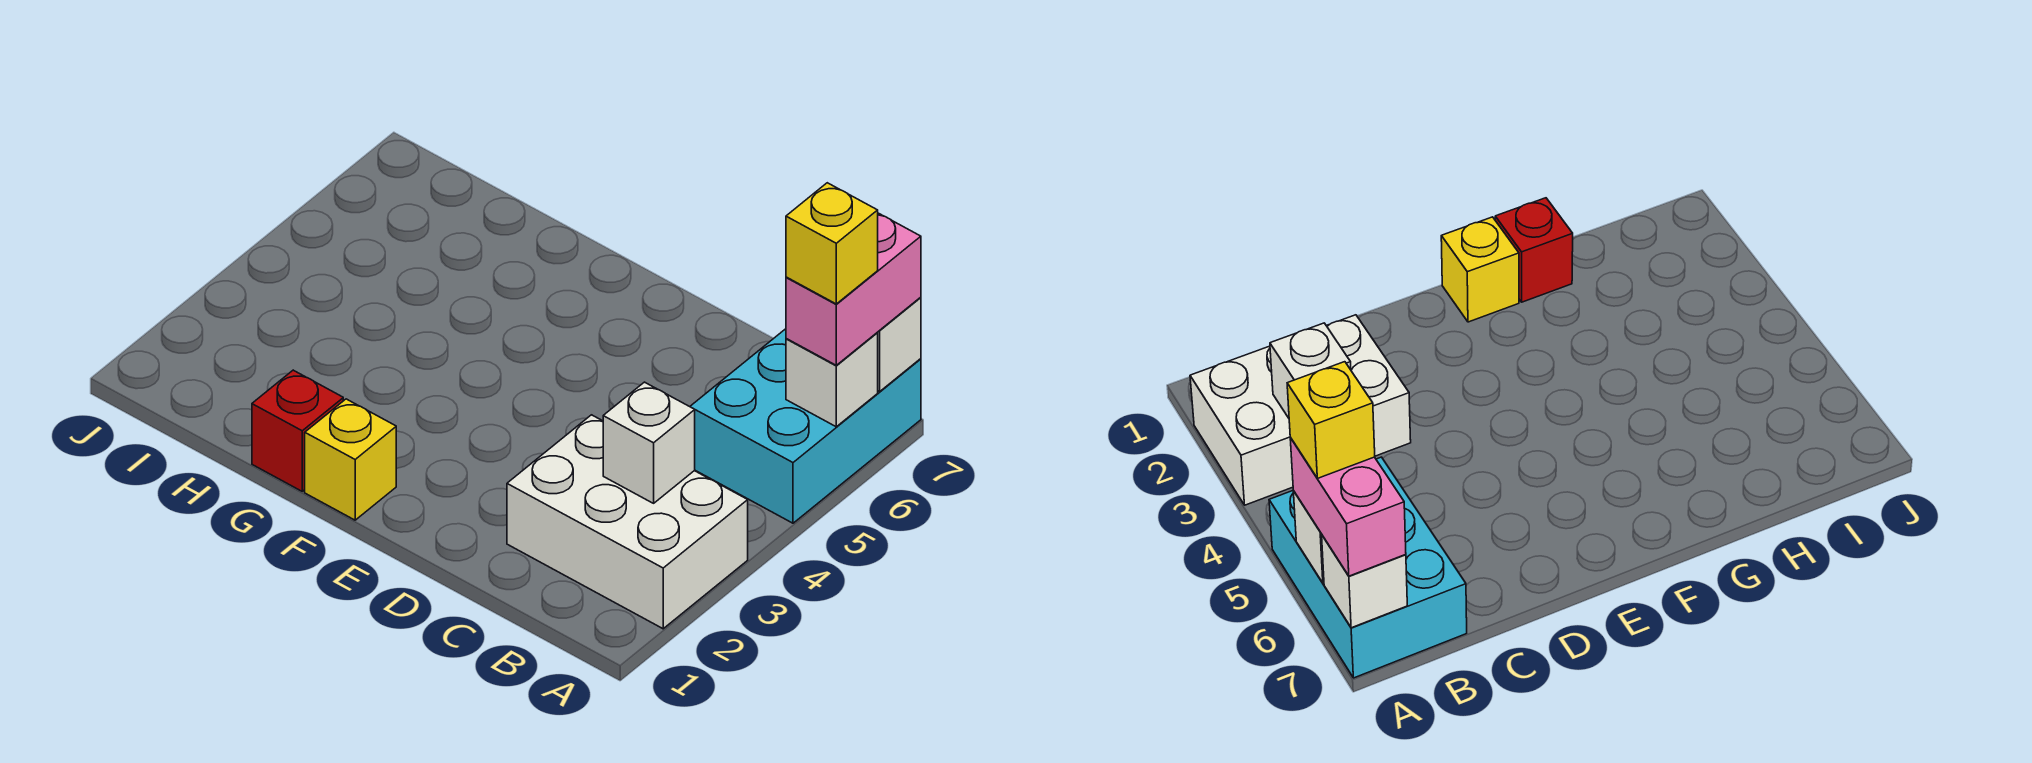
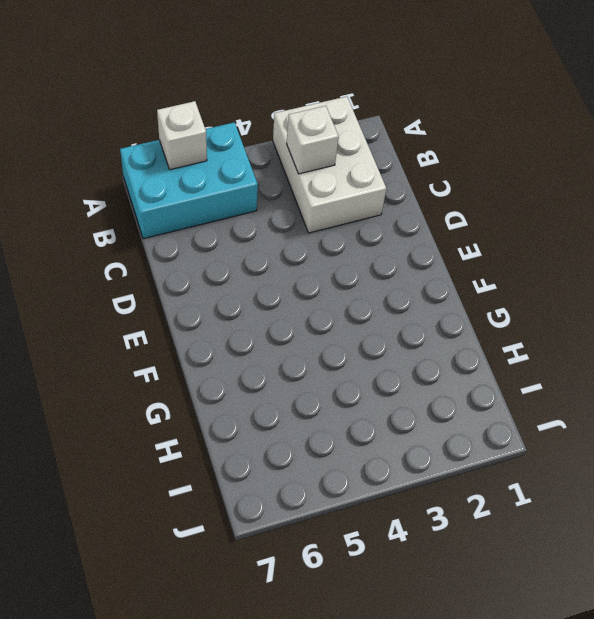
none -> yellow 1x1 brick [305,399,396,520]
none -> red 1x1 brick [252,370,343,491]

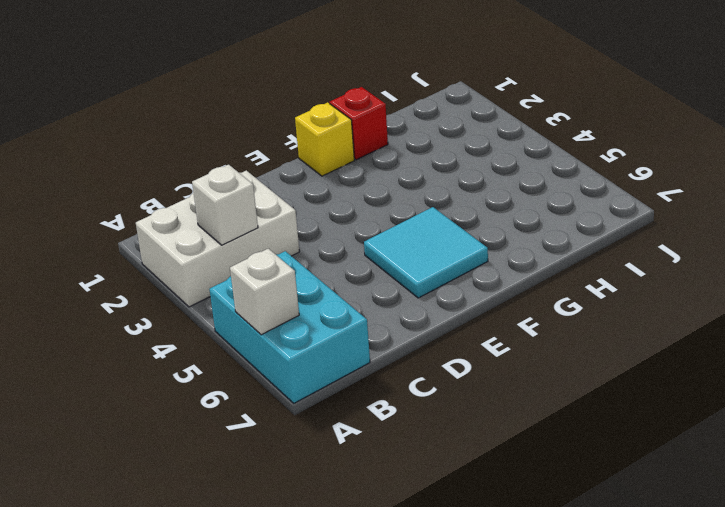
cyan 2x2 tile [364,207,488,298] -> none
none -> white 1x1 brick [877,297,921,392]
none -> pink 1x2 brick [786,213,921,365]

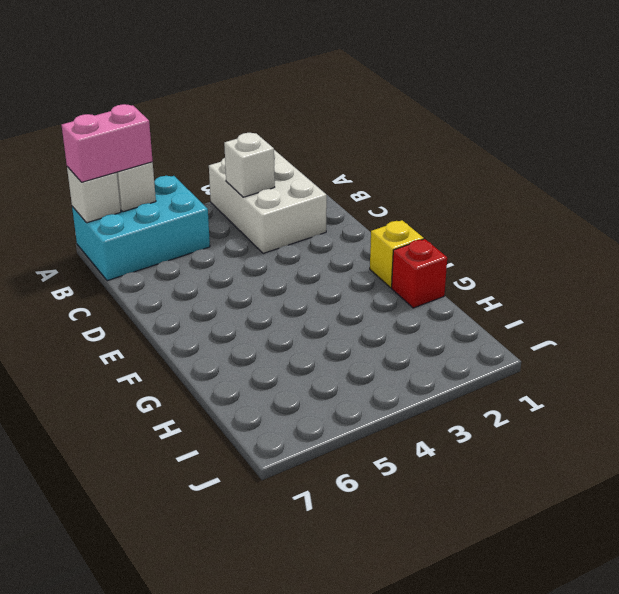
none -> yellow 1x1 brick [786,183,878,304]

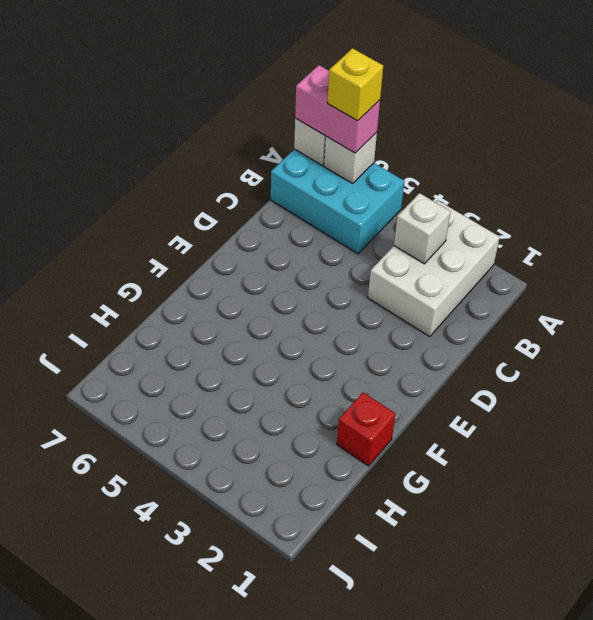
none -> yellow 1x1 brick [305,399,396,520]

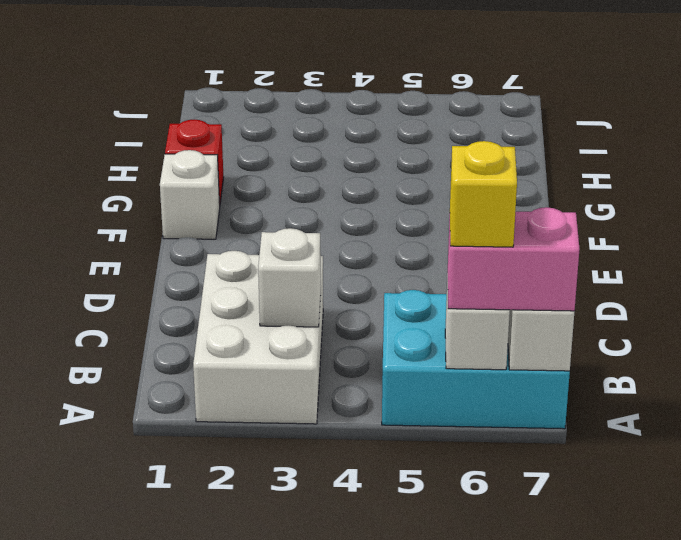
white 1x1 brick [160,150,220,239] -> yellow 1x1 brick [305,399,396,520]

